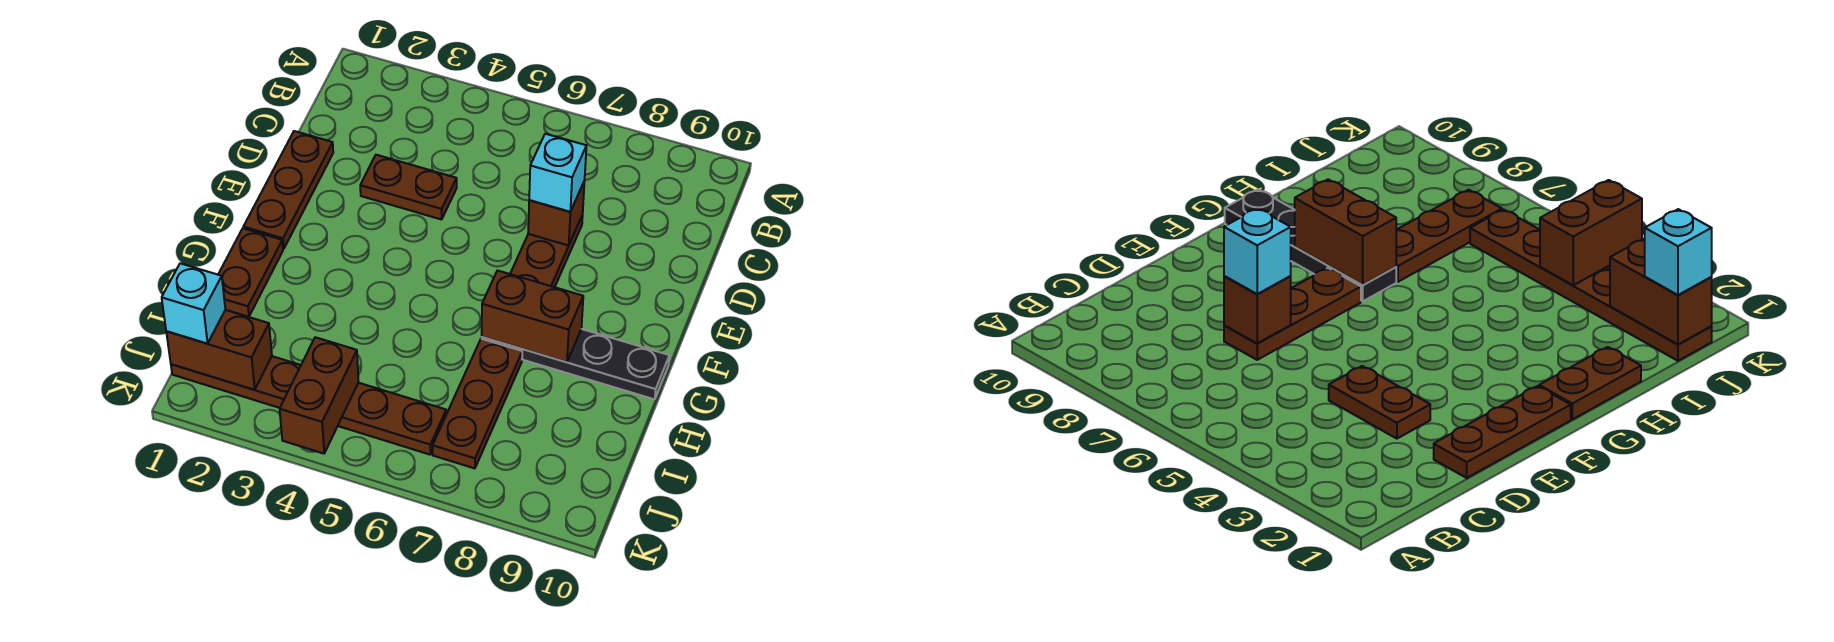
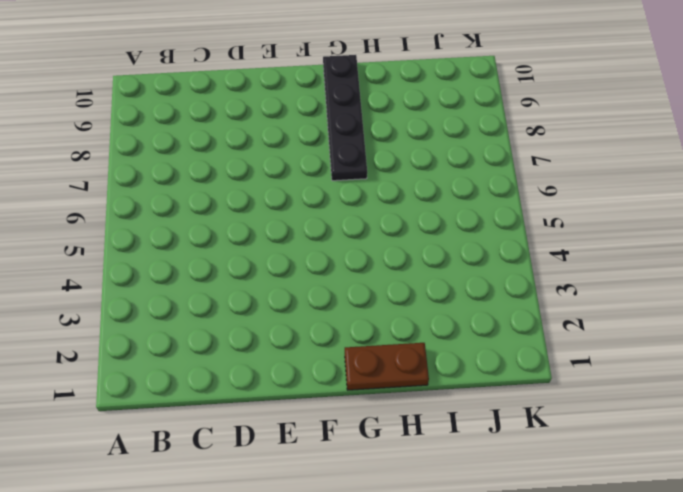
none -> brown 1x3 plate [244,131,333,249]
none -> brown 1x2 plate [360,155,457,220]
none -> brown 1x3 plate [510,215,583,287]

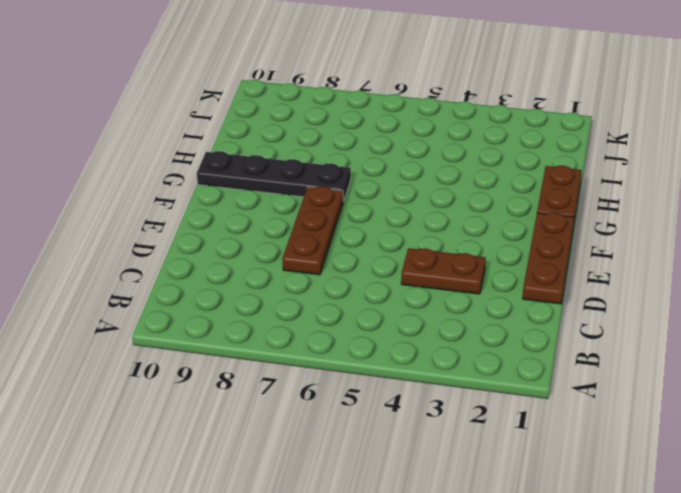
none -> brown 1x3 plate [433,339,522,468]
none -> brown 1x6 plate [171,356,446,455]
none -> brown 1x1 brick [528,181,585,245]

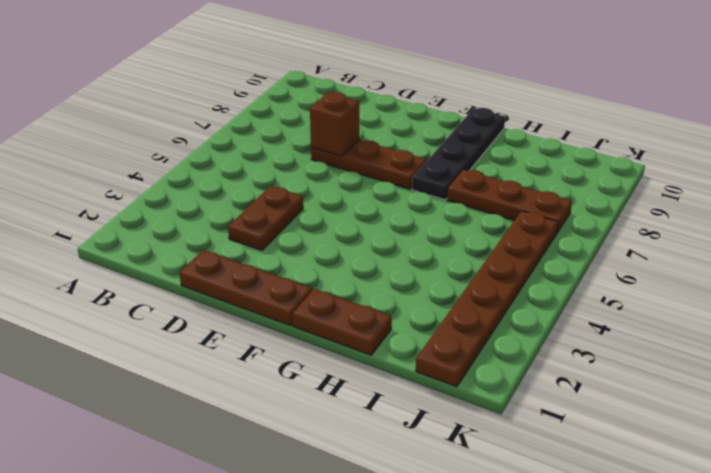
none -> brown 1x2 brick [482,271,583,362]
none -> brown 1x2 brick [166,310,272,390]
none -> brown 1x2 brick [280,337,359,454]

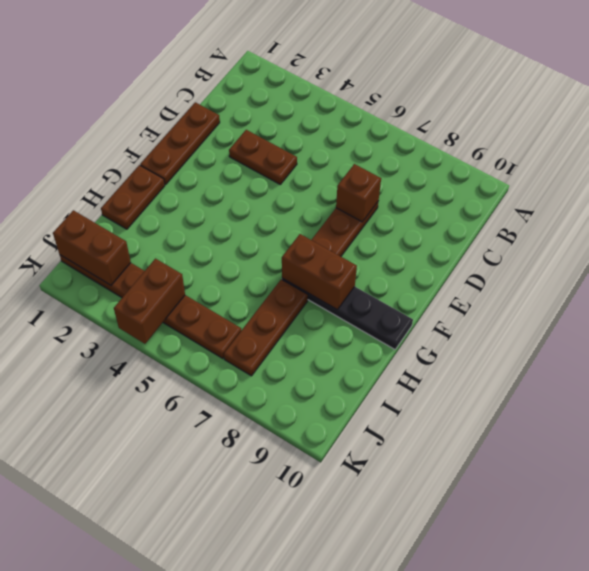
none -> cyan 1x1 brick [529,134,586,212]
none -> cyan 1x1 brick [162,263,225,344]

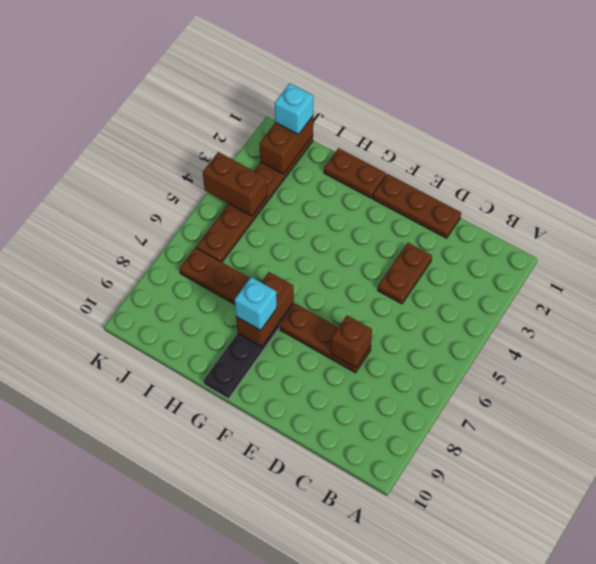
cyan 1x1 brick [235,277,277,330] -> cyan 1x1 brick moved to [529,134,586,212]

